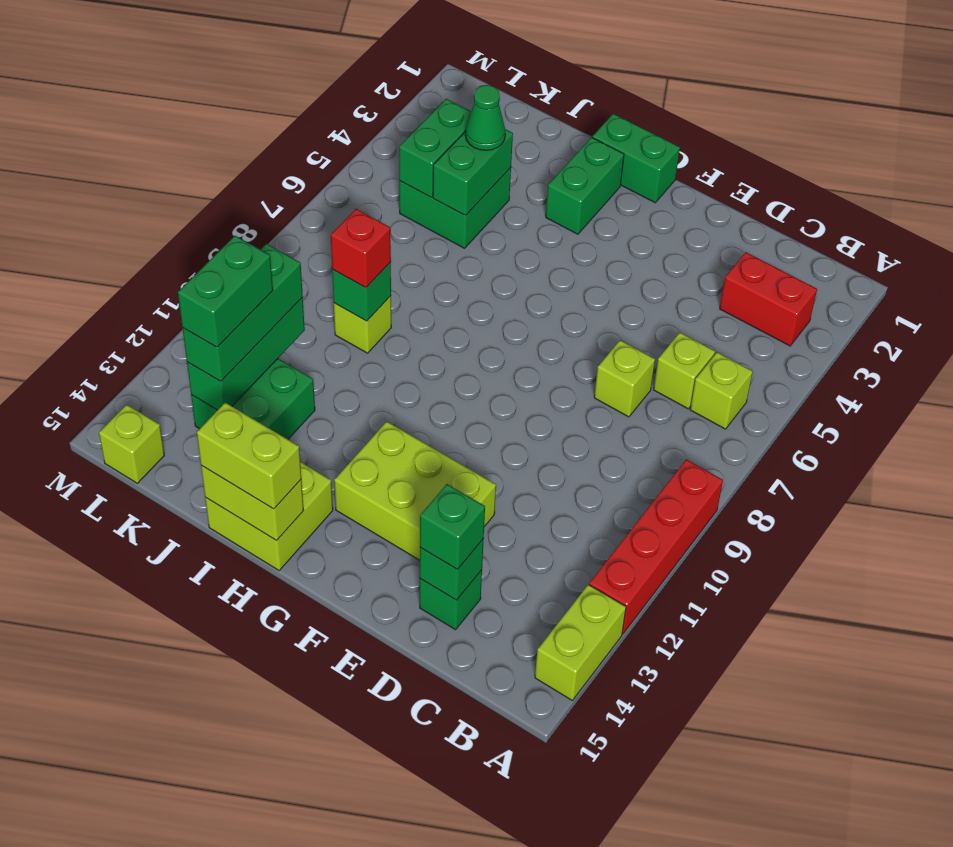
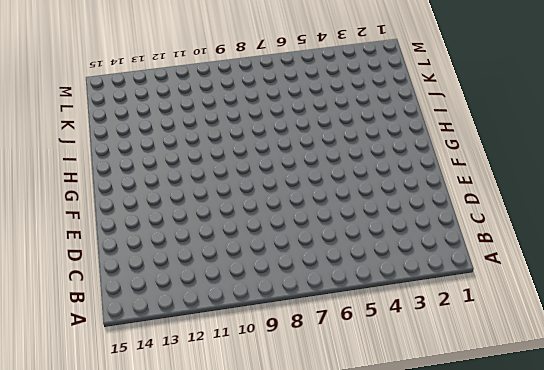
none -> red 1x4 brick [589,460,723,634]
none -> lime 1x2 brick [535,585,626,700]
none -> red 1x2 brick [720,252,817,346]

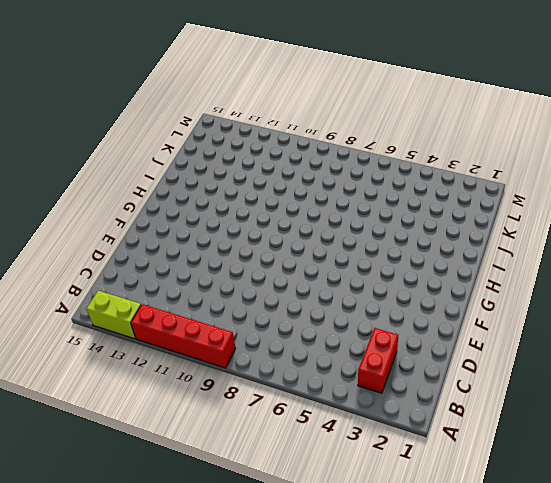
none -> lime 1x1 brick [690,352,753,429]
none -> lime 1x1 brick [654,333,715,409]
none -> lime 1x1 brick [594,340,655,417]

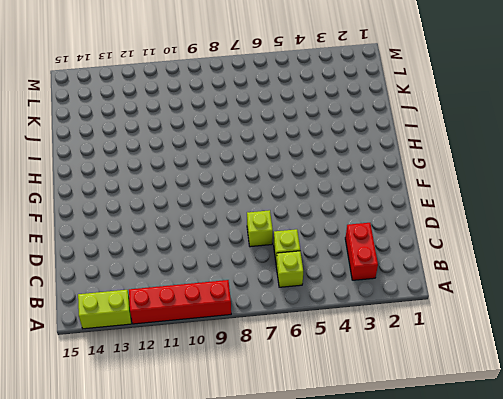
none -> green 1x1 brick [420,570,482,630]
none -> lime 2x3 brick [334,422,496,560]
none -> green 1x2 brick [592,114,680,203]

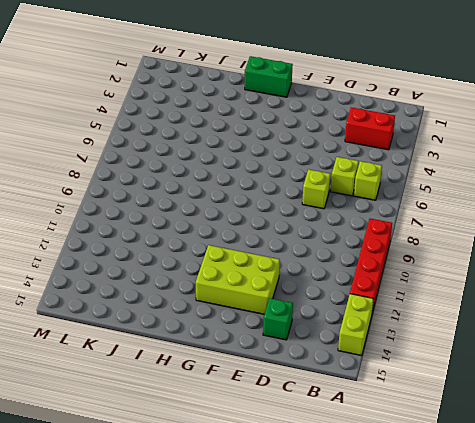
none -> green 1x2 brick [546,137,624,234]
none -> lime 2x2 brick [205,462,333,570]
none -> green 2x2 brick [399,168,511,248]

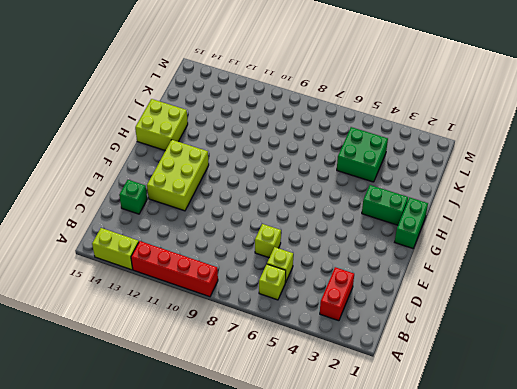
none -> lime 1x1 brick [334,296,391,353]
none -> green 2x2 brick [191,359,315,439]
none -> lime 1x1 brick [99,405,164,483]

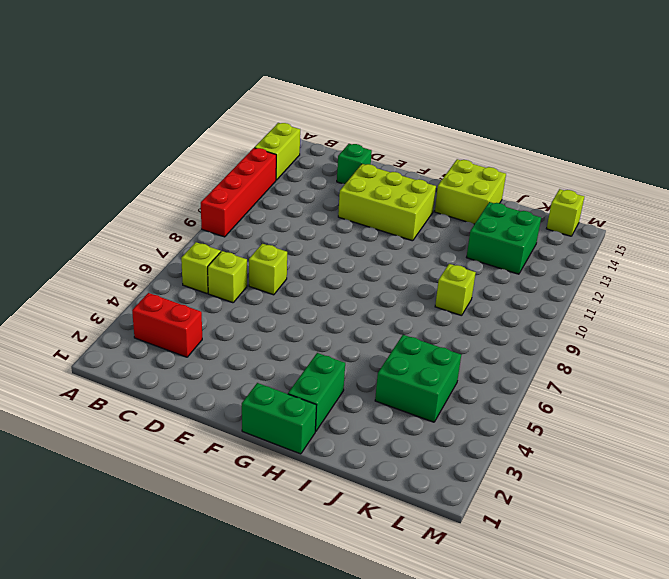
none -> green 1x1 brick [420,539,484,600]
none -> lime 1x2 brick [201,466,304,541]
none -> green 1x2 brick [433,129,513,215]

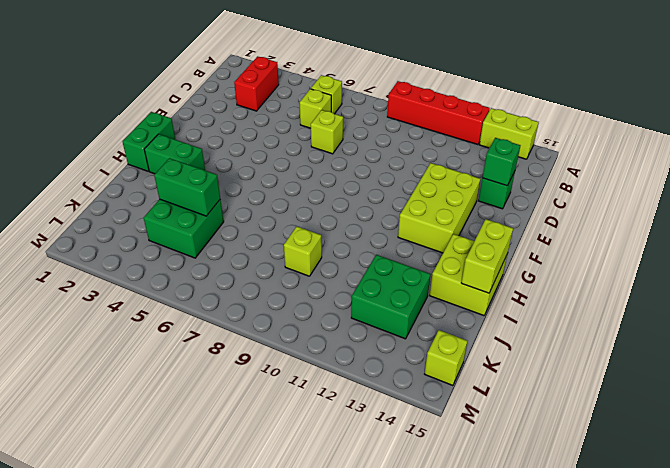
none -> green 1x1 brick [332,262,391,321]
none -> green 1x2 brick [399,99,471,197]
none -> green 1x3 brick [187,298,305,410]

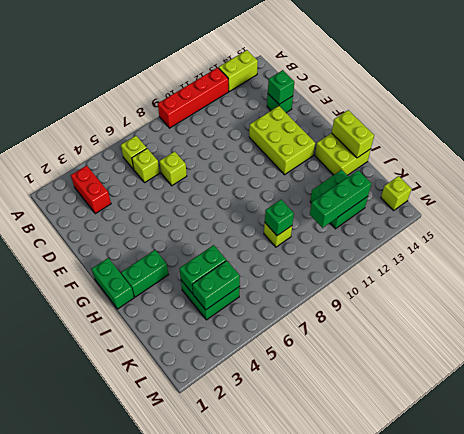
none -> green 1x1 brick [420,484,485,570]
none -> lime 1x2 brick [197,403,301,509]
none -> green 1x1 cone [465,85,505,150]

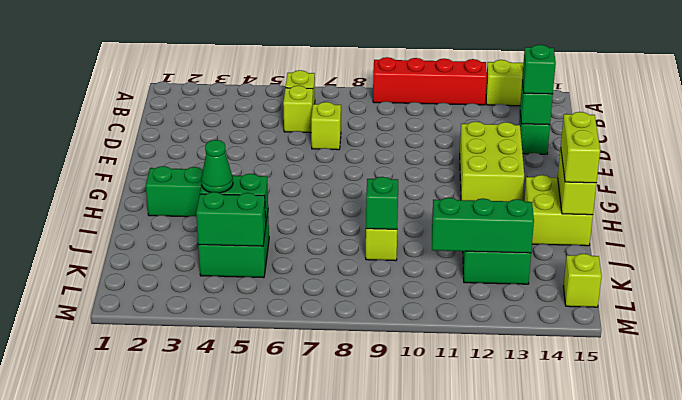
none -> red 1x2 brick [720,252,817,346]
none -> green 1x2 brick [592,114,680,203]
none -> red 1x1 brick [331,209,391,288]

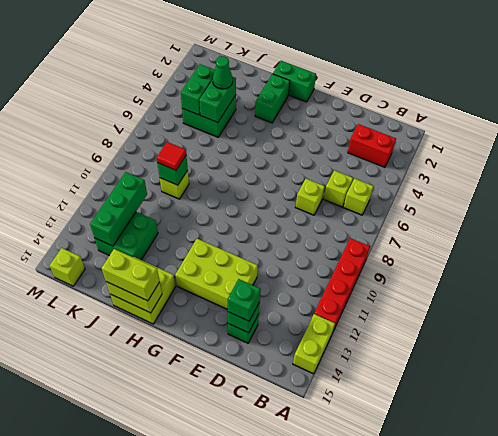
red 1x1 tile [157,142,186,170] -> red 1x1 brick [331,209,391,288]
none -> green 1x3 brick [183,244,303,381]
none -> green 1x2 brick [178,236,273,347]

